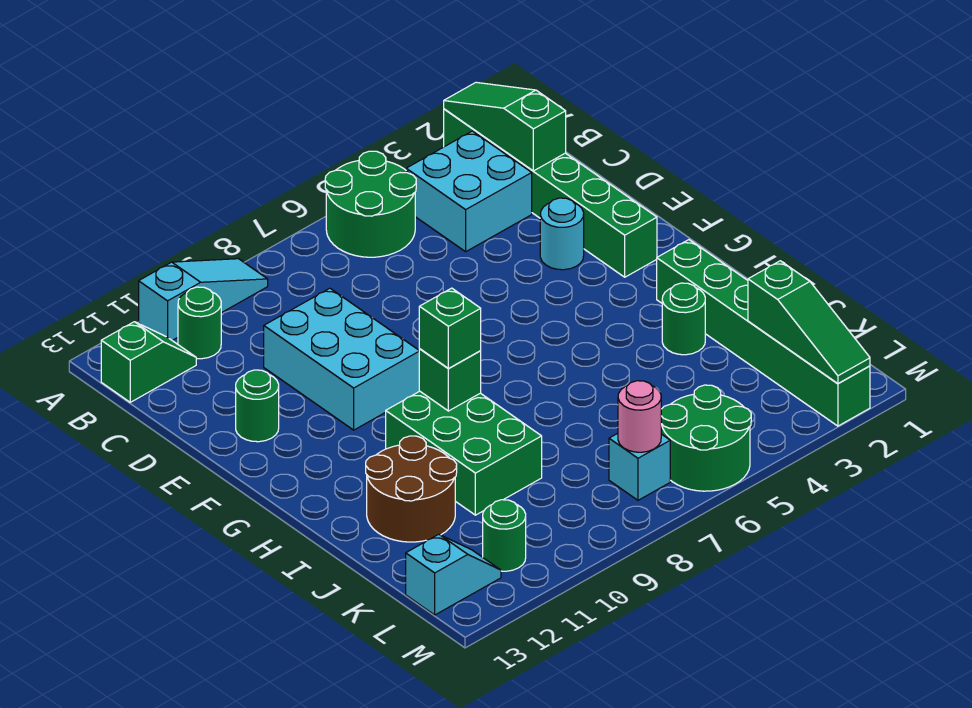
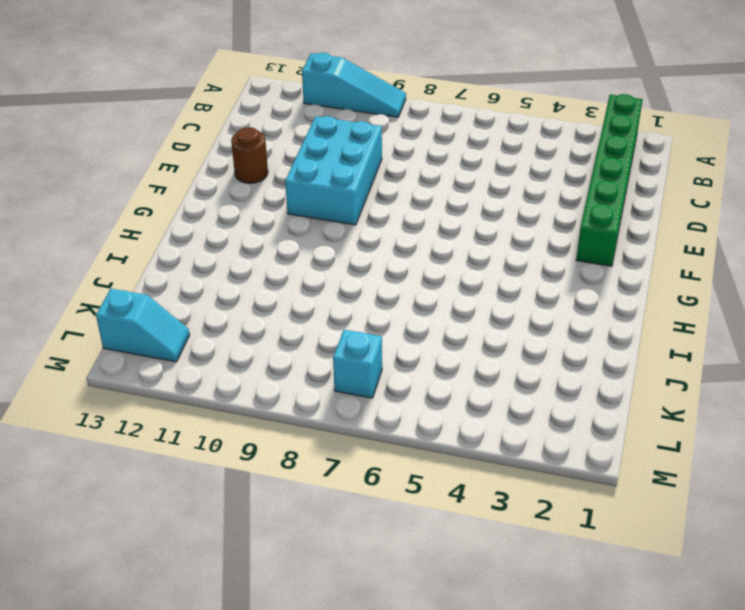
brown 1x1 round brick [231,127,268,183] -> green 1x1 round brick [236,370,279,442]
none -> green 2x2 round brick [325,151,416,257]
none -> cyan 2x2 brick [406,131,532,252]
none -> green 1x1 round brick [178,287,221,359]

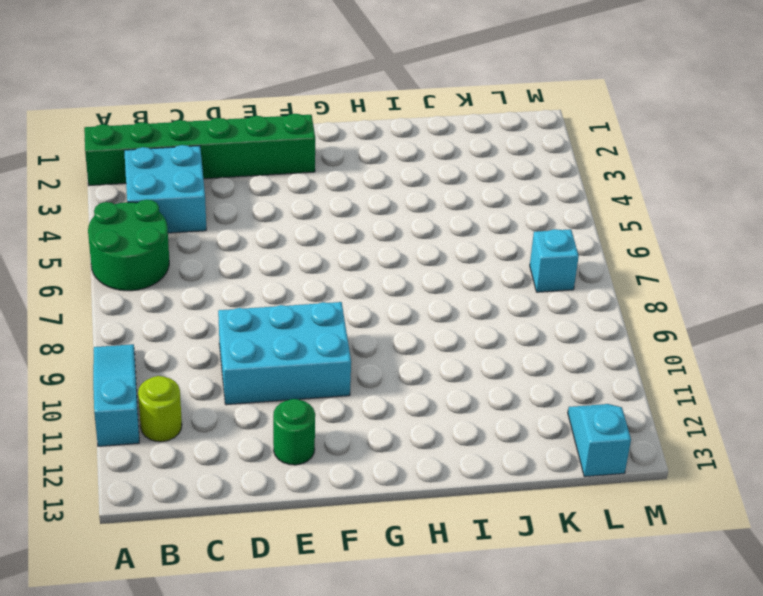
lime 1x1 round brick [138,376,182,442] -> green 1x1 round brick [178,287,221,359]
none -> green 1x2 slope [101,322,196,402]
none -> cyan 1x1 round brick [540,198,584,270]
none -> green 1x6 brick [657,240,870,426]

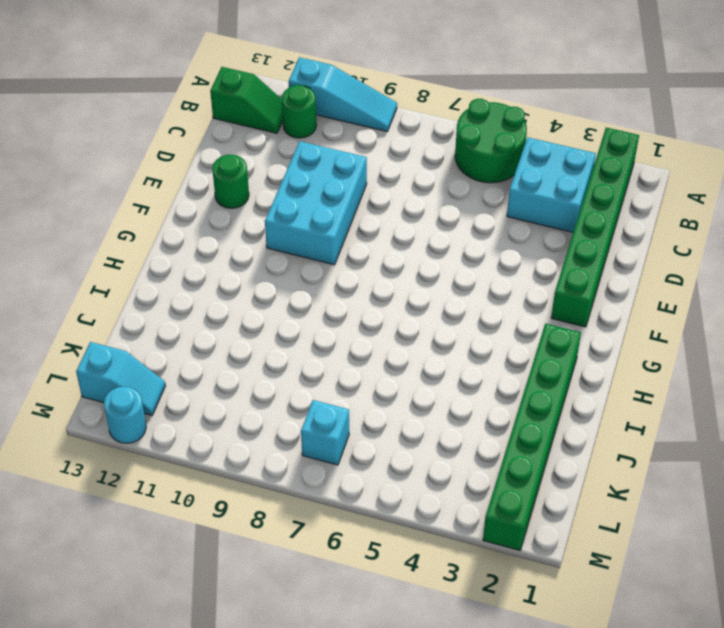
cyan 1x1 round brick [104,387,146,443] -> cyan 1x1 round brick moved to [540,198,584,270]
none -> green 2x3 brick [386,391,542,515]
none -> green 1x1 round brick [662,283,705,355]
none -> brown 2x2 round brick [366,436,457,542]

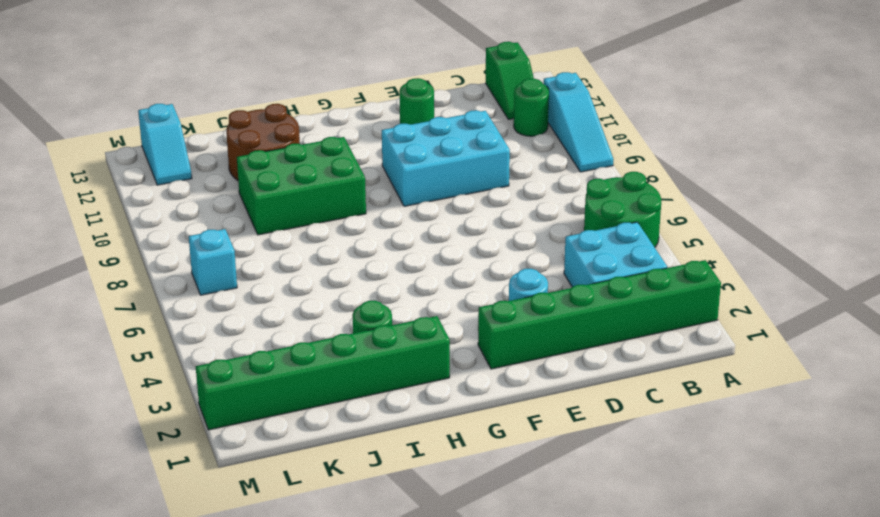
none -> green 2x2 round brick [661,385,751,491]
none -> green 1x1 round brick [483,500,526,571]
none -> green 1x3 slope [444,82,566,171]

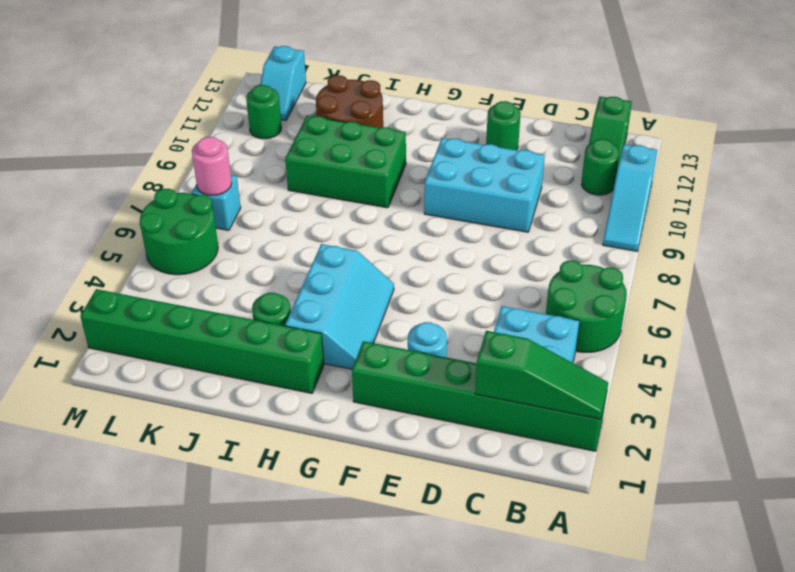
cyan 2x3 slope [285,244,394,369] -> none
none -> green 1x1 brick [419,349,481,411]
none -> green 1x3 slope [748,261,870,384]
none -> green 1x1 brick [419,288,481,368]

